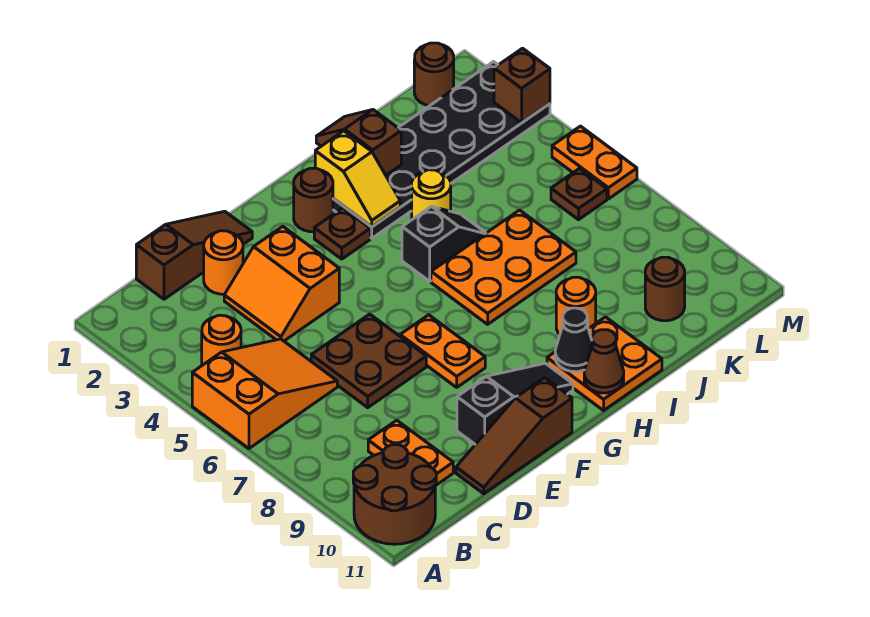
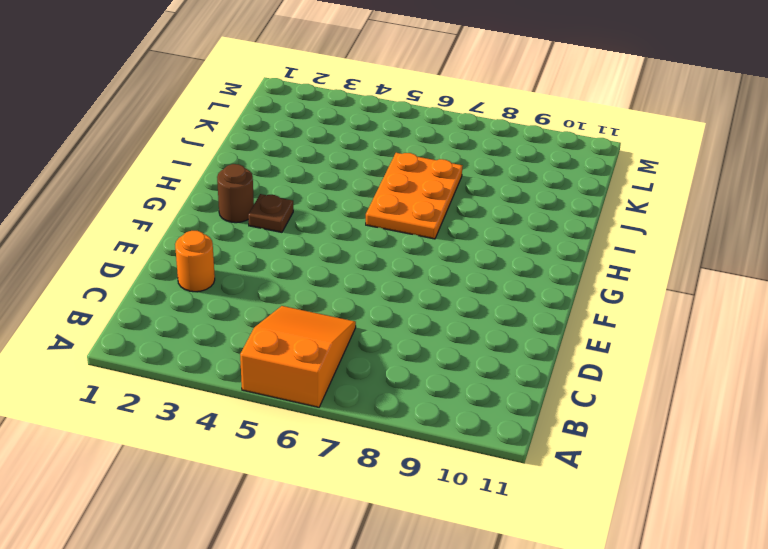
none -> brown 2x2 round brick [353,445,436,544]
none -> orange 1x1 round brick [202,315,241,365]
none -> brown 1x3 slope [136,211,252,299]

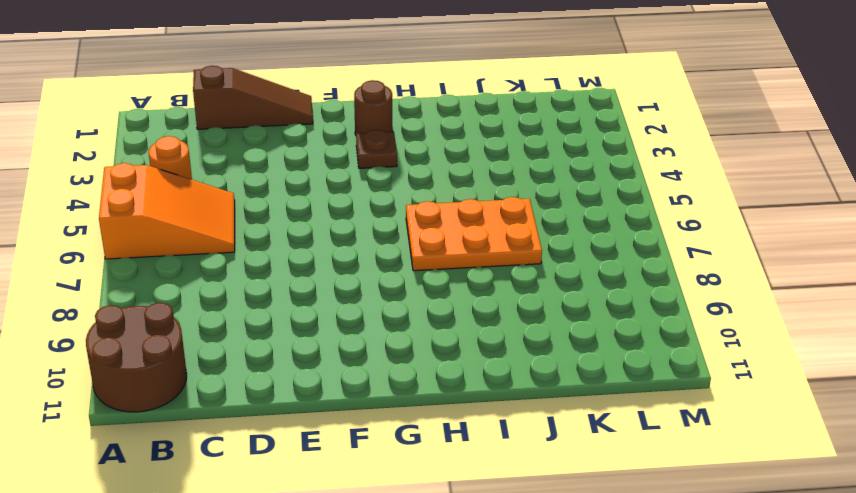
none -> orange 1x2 plate [368,420,453,486]
none -> orange 1x1 round brick [204,231,243,294]
none -> orange 2x2 slope [224,226,339,341]

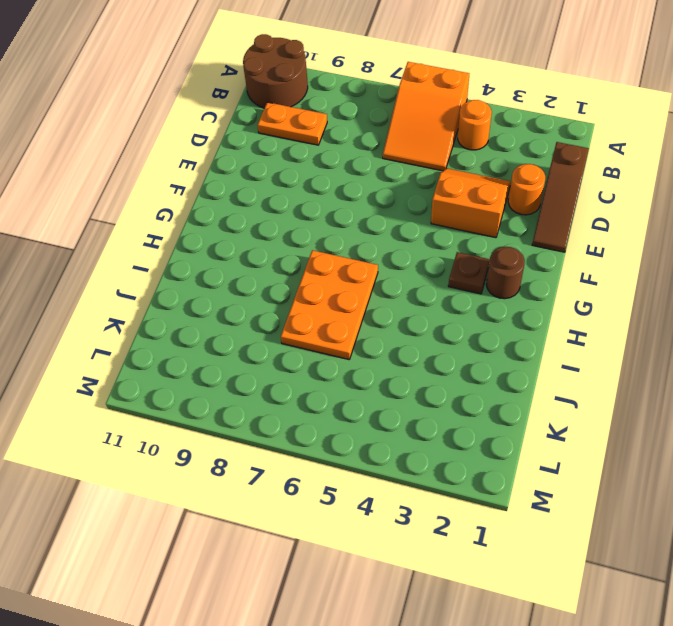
none -> brown 2x2 plate [311,314,426,408]
none -> brown 1x3 slope [456,378,572,494]
none -> black 1x3 slope [457,363,573,444]

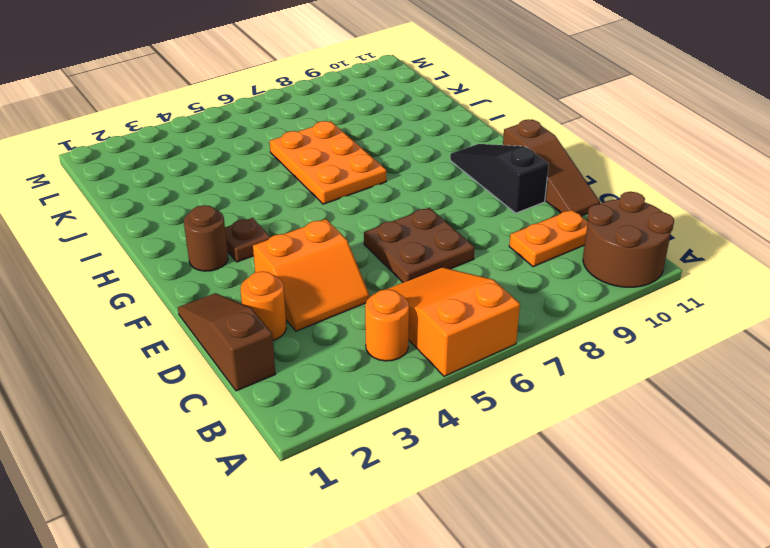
none -> orange 1x2 plate [400,315,485,387]
none -> black 2x6 plate [333,62,550,238]
none -> black 1x2 slope [402,206,486,281]

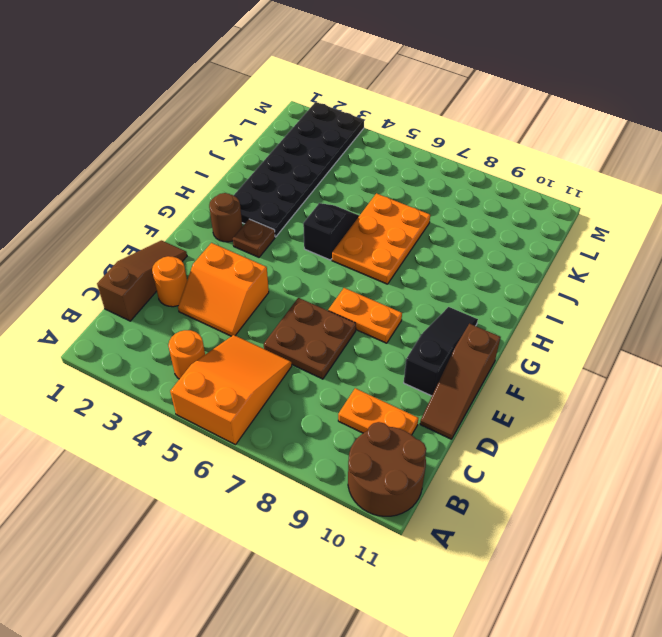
none -> orange 2x2 plate [547,317,662,410]
none -> yellow 1x1 round brick [412,170,451,219]
none -> orange 1x1 round brick [556,277,596,334]

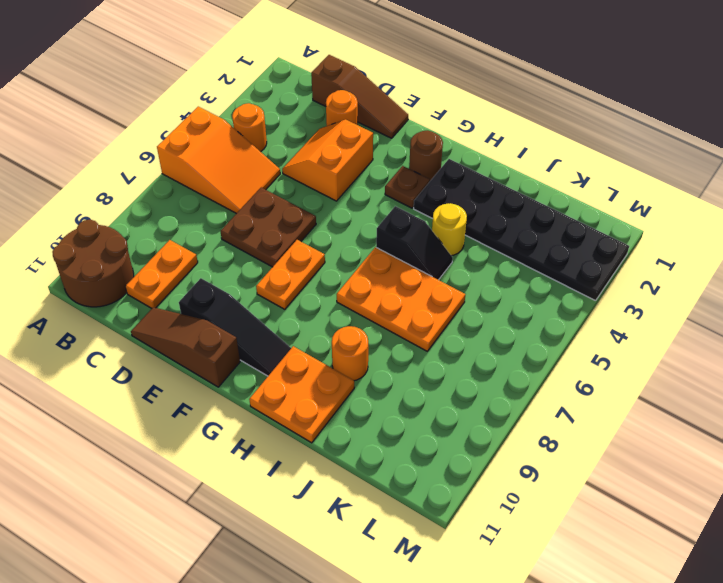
none -> brown 1x1 round brick [645,257,685,321]
none -> brown 1x1 round brick [414,43,454,106]
none -> brown 1x1 plate [551,169,607,220]

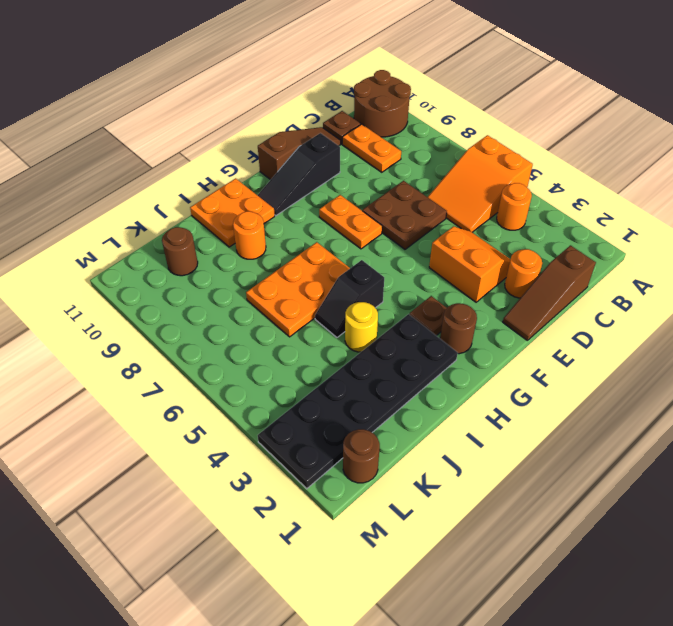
brown 1x1 plate [323,111,361,144] -> brown 1x1 plate moved to [551,169,607,220]
none -> orange 1x2 plate [552,126,637,199]
none -> yellow 1x2 slope [315,131,400,227]
none -> black 1x1 cone [555,308,592,372]

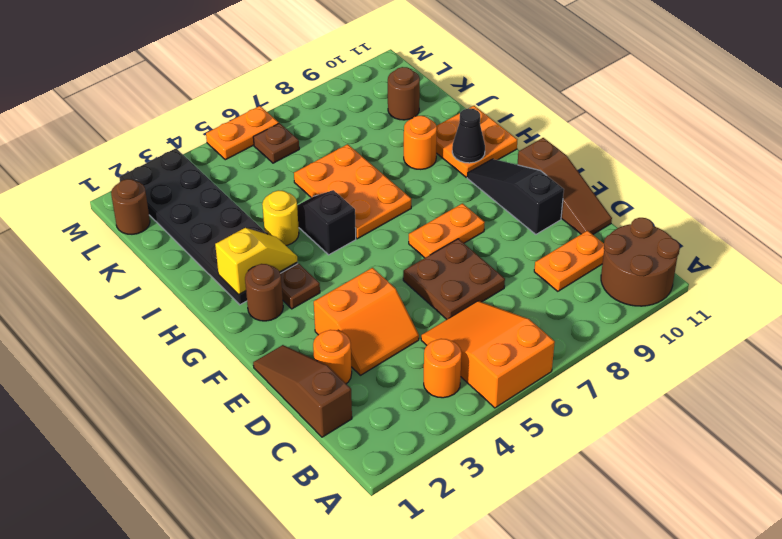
none -> brown 1x1 cone [584,330,624,393]
none -> brown 1x2 slope [316,110,401,175]
none -> brown 1x1 brick [494,48,550,123]

